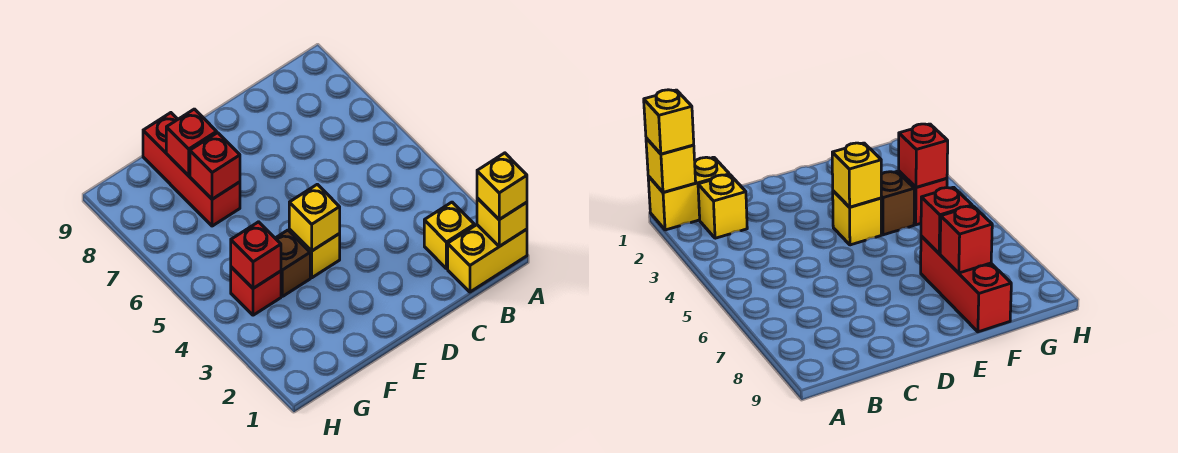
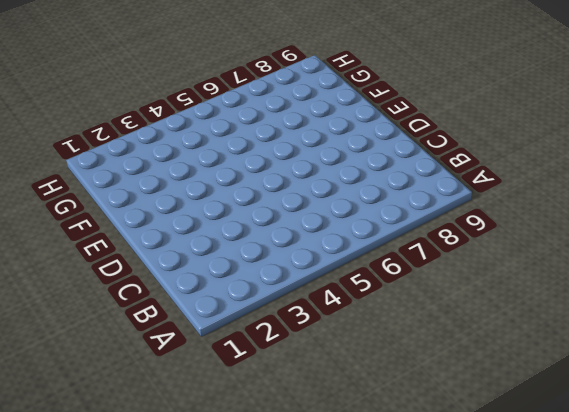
none -> yellow 1x2 brick [448,225,527,292]
none -> yellow 1x1 brick [424,202,474,269]
none -> yellow 1x1 brick [289,229,340,278]

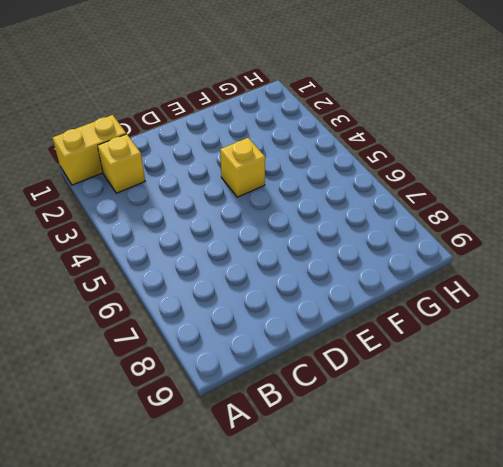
none -> brown 1x1 brick [275,230,310,296]
none -> red 1x3 brick [143,113,240,226]
none -> red 1x1 brick [231,267,281,315]

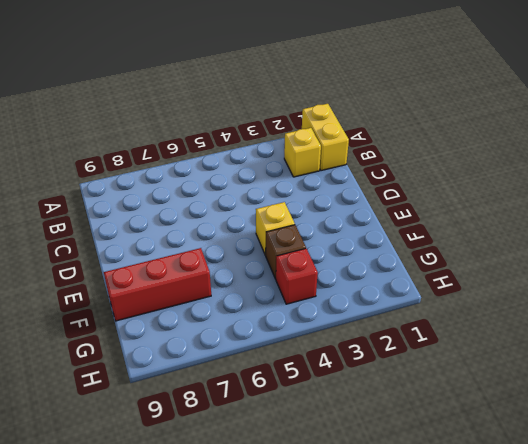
none -> yellow 1x1 brick [477,198,527,246]
none -> yellow 1x1 brick [289,184,340,251]
none -> red 1x1 brick [190,133,240,199]

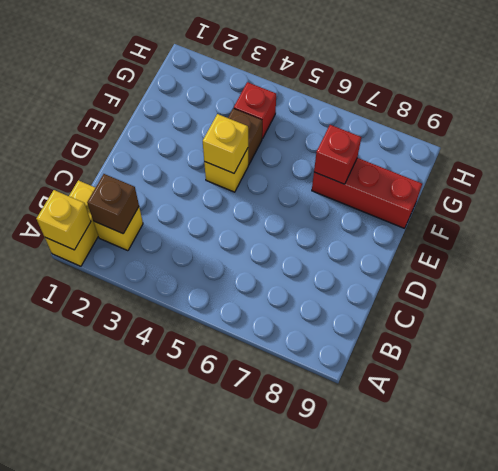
brown 1x1 brick [87,174,139,234] -> none
none -> red 1x1 brick [166,109,217,176]
none -> red 1x1 brick [231,222,281,288]
none -> yellow 1x1 brick [477,153,527,219]

